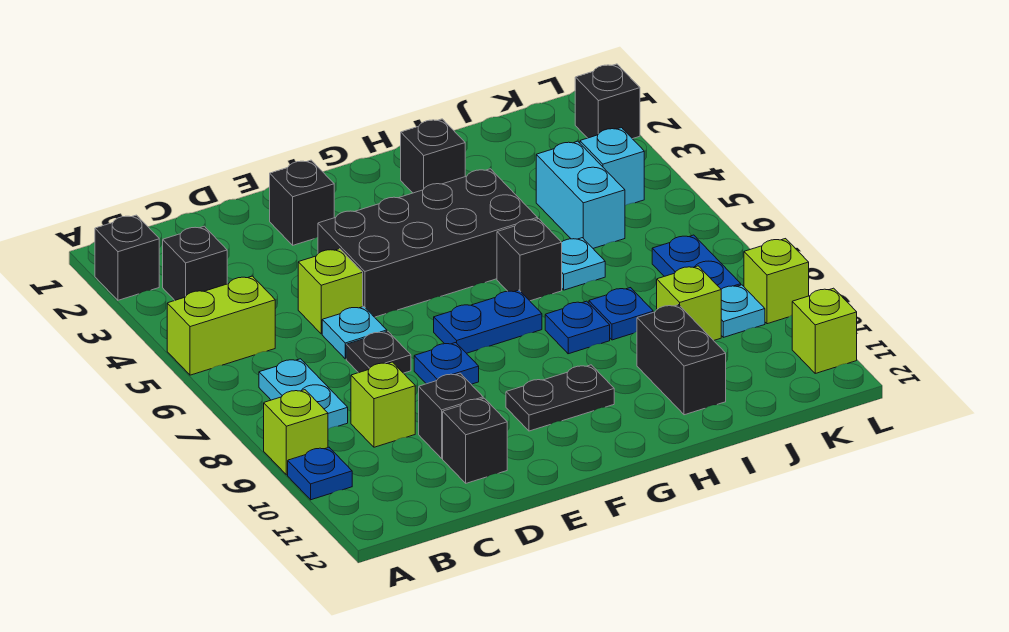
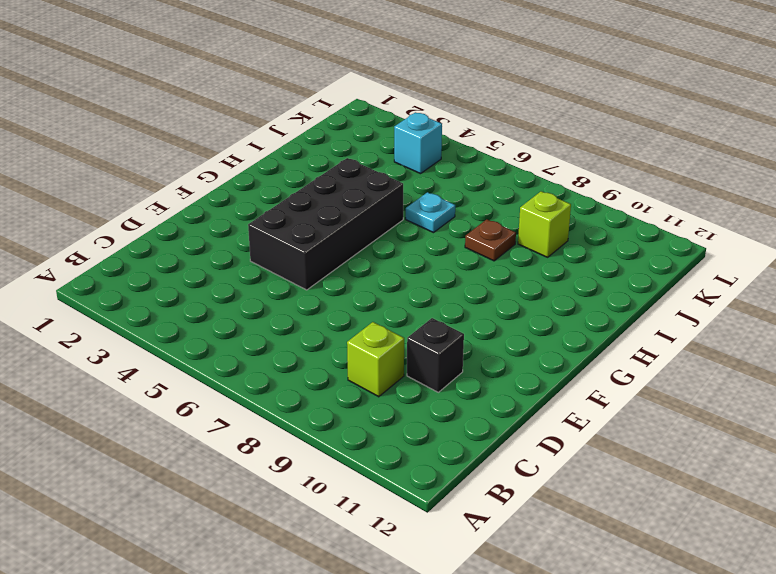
brown 1x1 plate [465,219,516,261] -> blue 1x1 plate [589,288,653,340]
none -> black 1x1 brick [95,215,159,300]
none -> lime 1x2 brick [167,276,275,375]
none -> lime 1x1 brick [264,390,328,475]
none -> blue 1x1 plate [288,447,352,500]

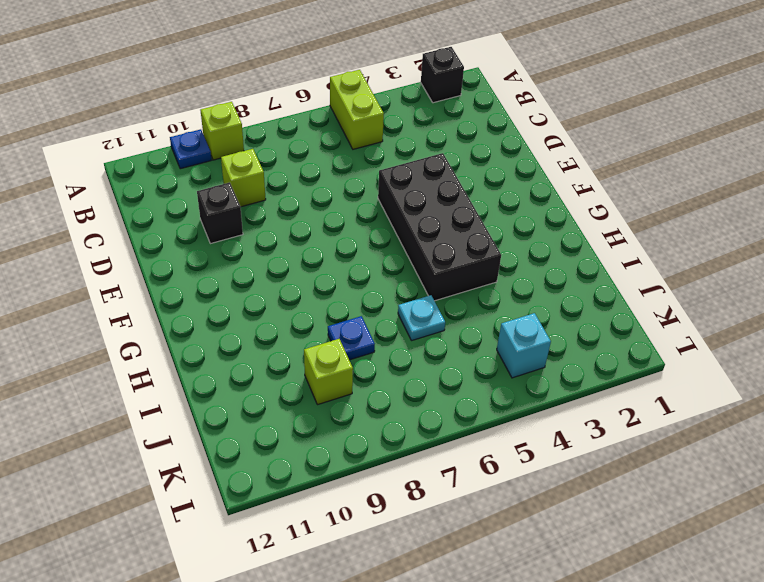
none -> black 1x1 brick [163,226,227,300]
none -> cyan 1x2 plate [259,359,348,429]
none -> lime 1x1 brick [298,249,363,334]
none -> cyan 1x1 plate [322,306,387,359]

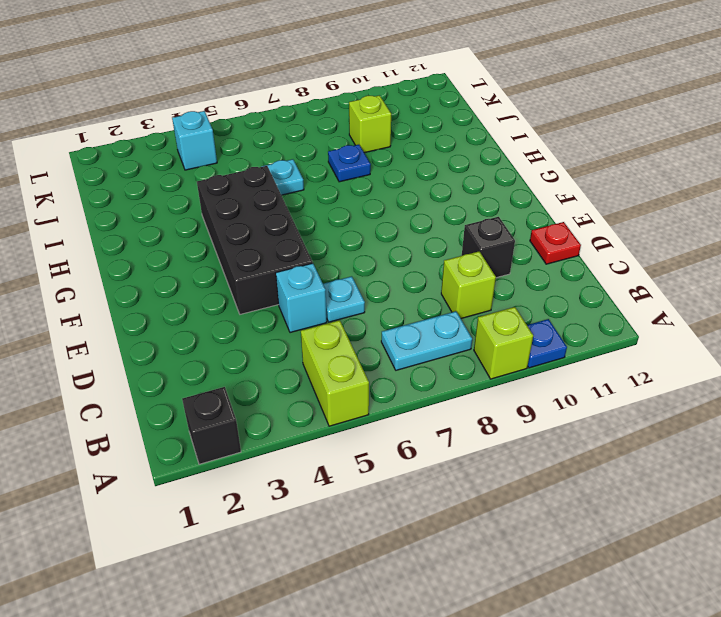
cyan 1x1 brick [276,263,327,333] -> lime 1x1 brick [298,249,363,334]
red 1x1 plate [530,222,581,264] -> none
none -> black 1x1 brick [163,226,227,300]
none -> black 1x1 plate [346,331,411,373]
none -> black 1x1 brick [443,398,507,483]
none -> black 1x1 brick [270,160,334,245]

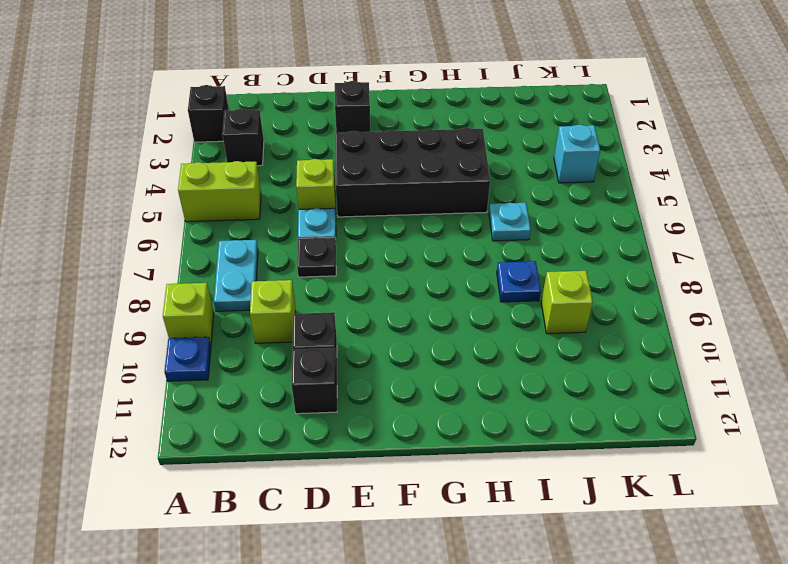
none -> blue 1x1 plate [414,343,479,384]
none -> blue 1x2 plate [434,290,542,353]
none -> black 1x2 plate [506,365,614,431]
none -> black 1x1 brick [401,119,465,193]

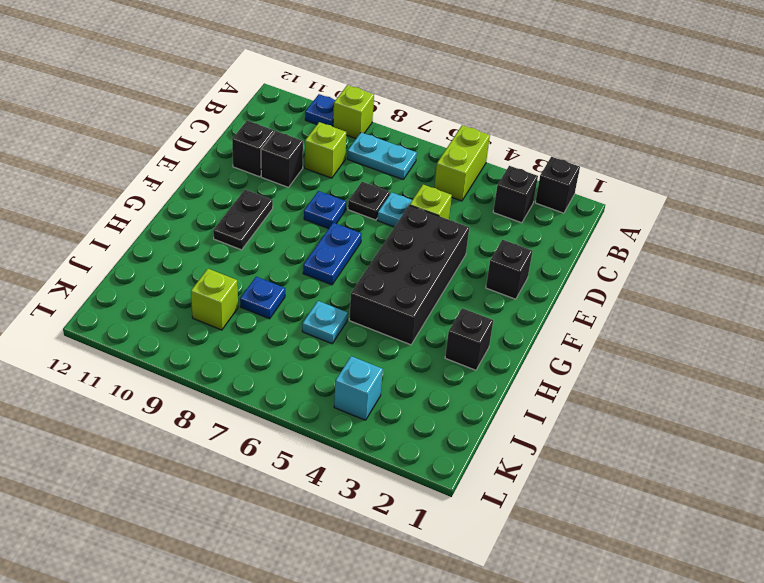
none -> black 1x1 brick [497,219,562,301]
none -> blue 1x1 plate [545,301,610,354]
none -> black 1x2 brick [637,305,726,415]
none -> cyan 1x2 brick [536,141,625,248]

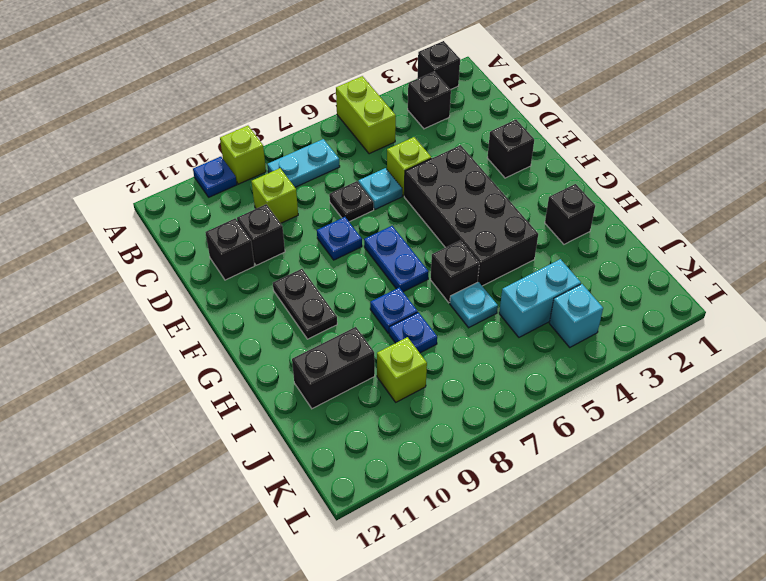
none -> blue 1x2 plate [652,235,741,289]
none -> cyan 1x1 plate [721,285,765,337]
none -> black 1x1 brick [575,64,640,139]
none -> lime 1x1 brick [744,239,809,324]

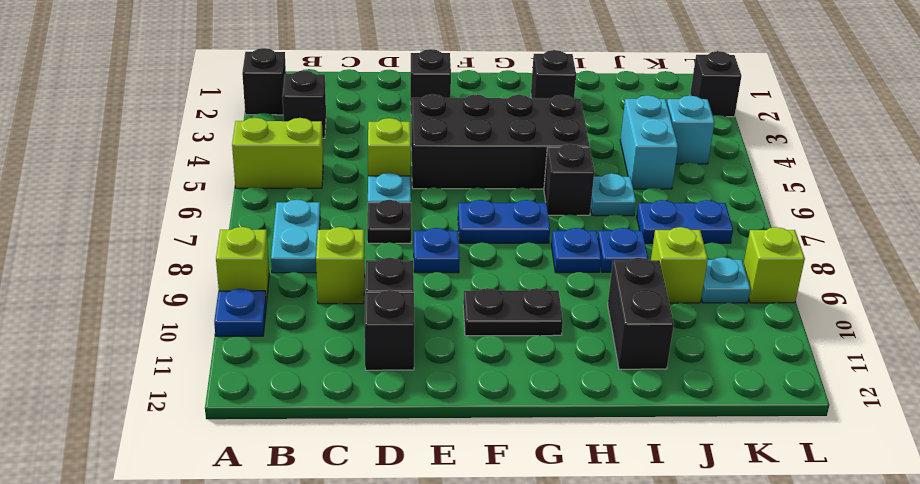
blue 1x2 plate [637,200,733,243] -> blue 1x2 plate turned to [652,235,741,289]
none -> lime 1x1 brick [792,288,857,373]

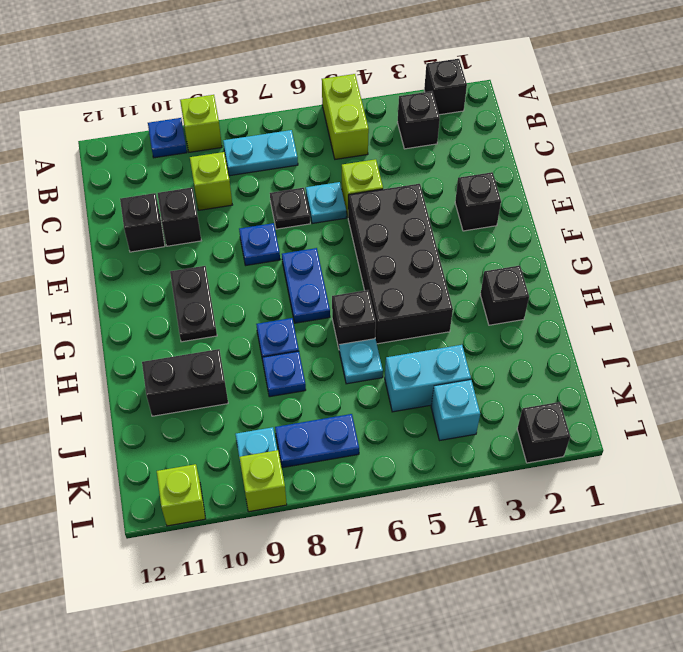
none -> lime 1x1 brick [657,266,721,341]

